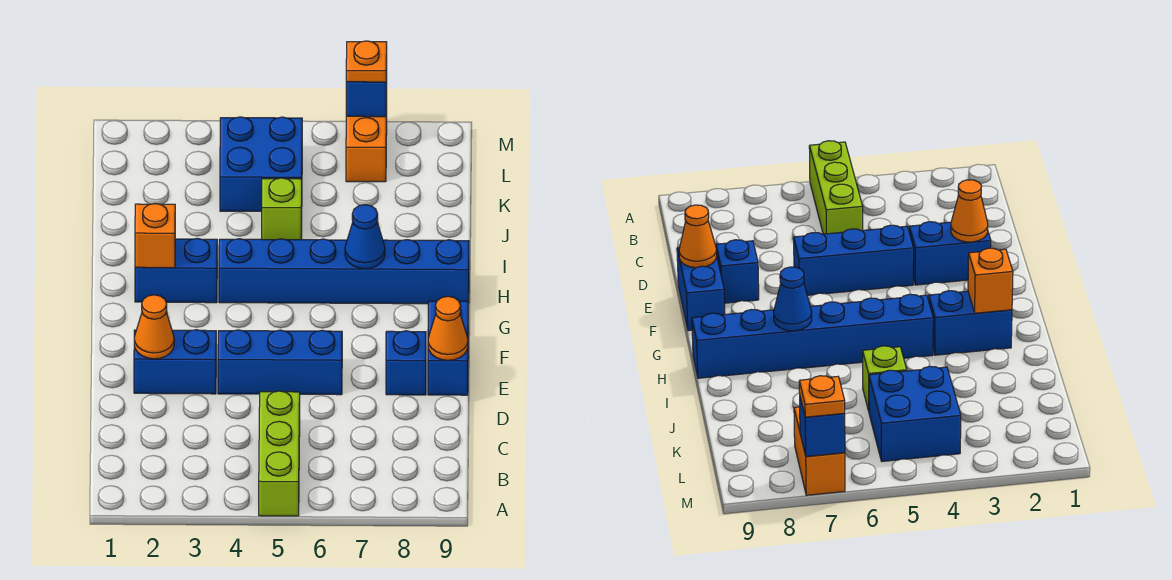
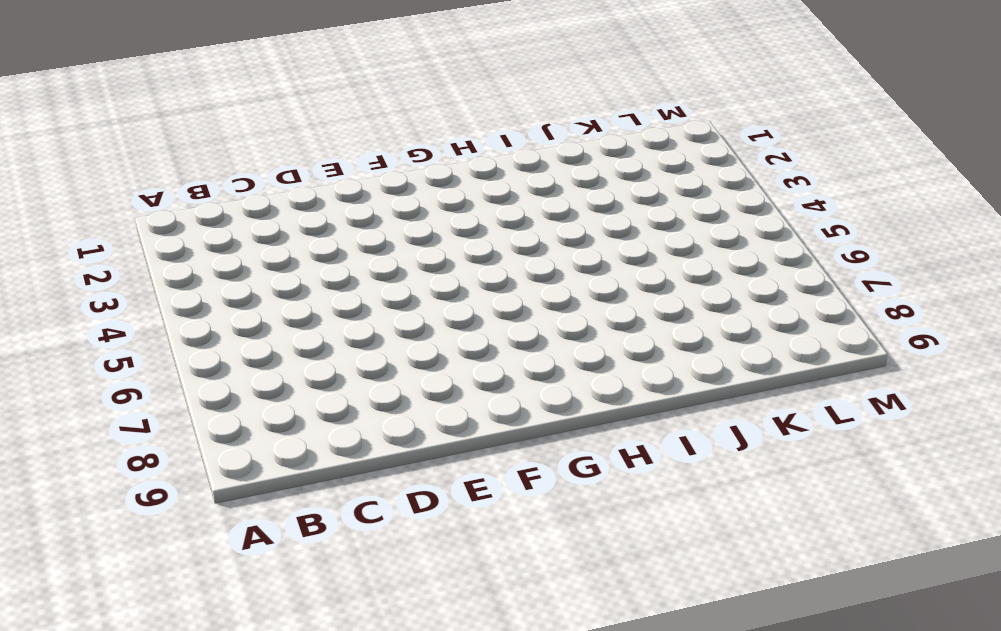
none -> lime 1x3 brick [259,391,300,516]
none -> blue 1x2 brick [134,330,216,394]
none -> blue 1x3 brick [218,330,342,395]

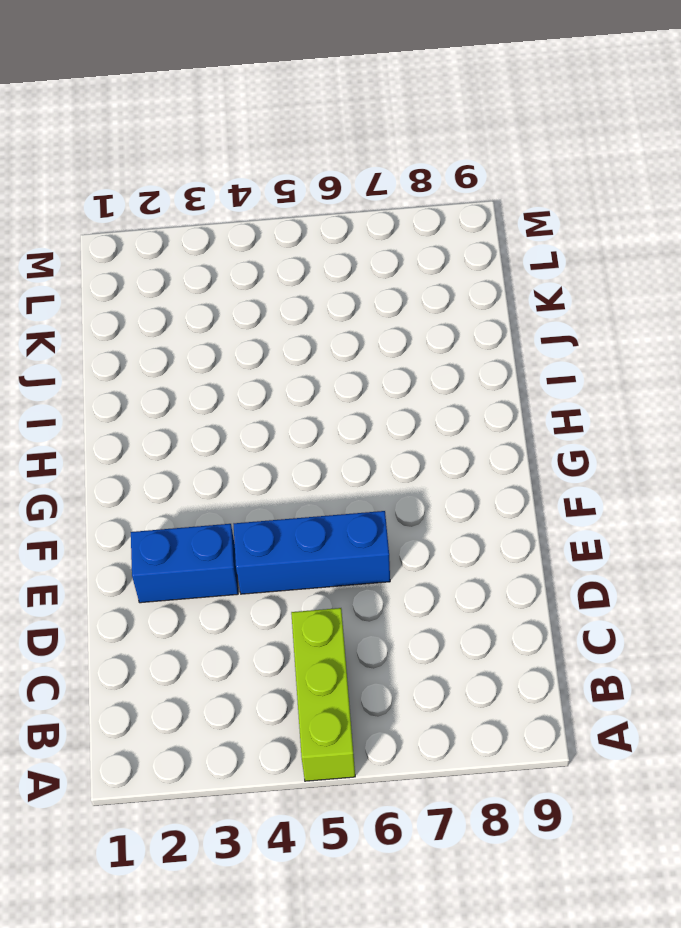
none -> blue 1x1 brick [386,331,426,395]
none -> blue 1x2 brick [428,301,468,395]
none -> blue 1x2 brick [135,238,217,303]

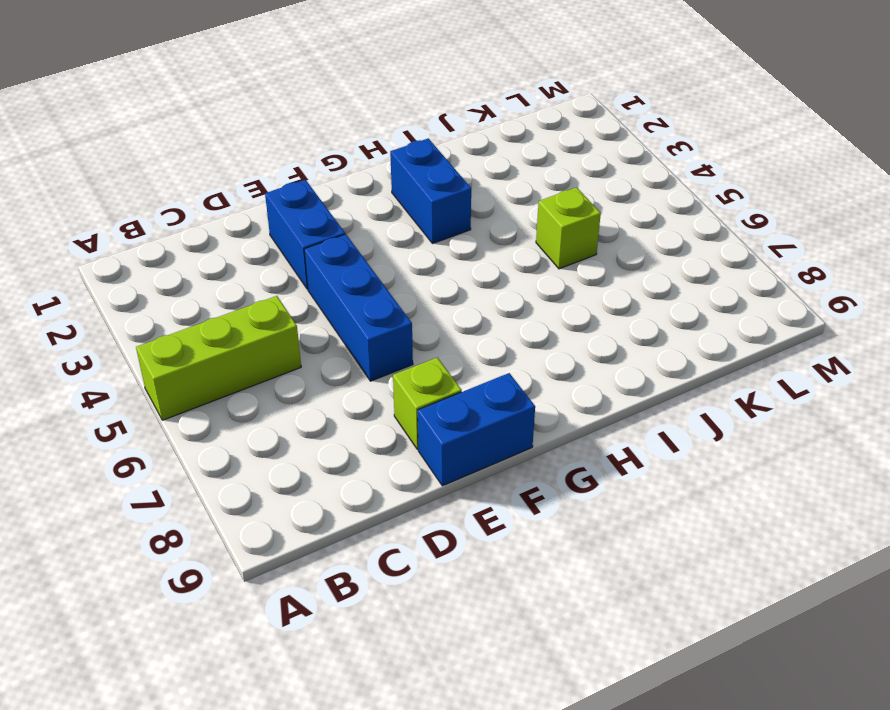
lime 1x1 brick [393,358,462,449] -> blue 1x1 brick [386,331,426,395]
none -> blue 1x6 brick [219,239,469,304]
none -> blue 2x2 brick [220,117,302,212]
none -> orange 1x2 brick [346,101,387,182]

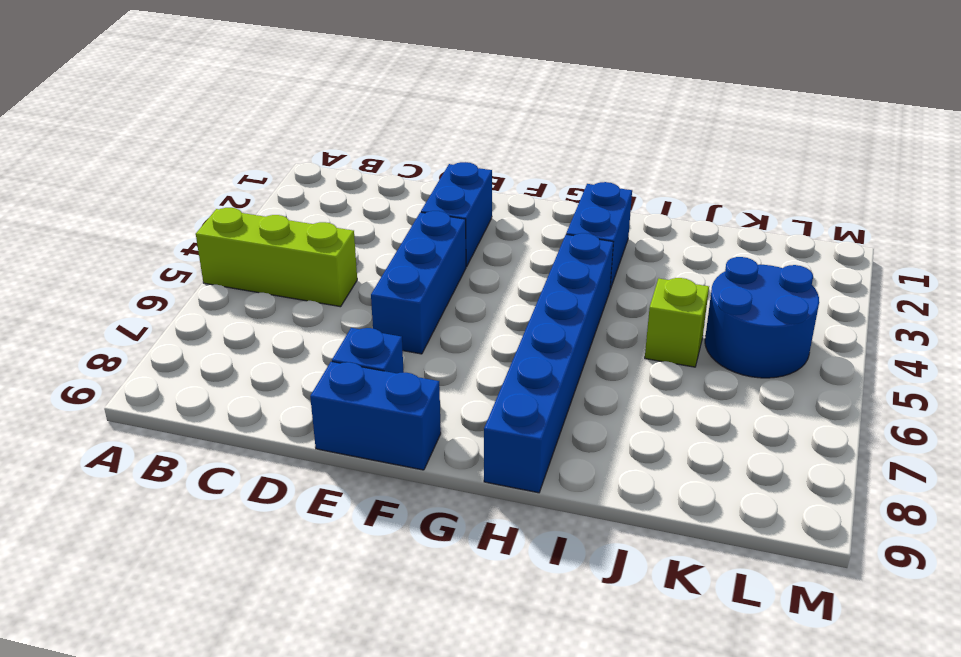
blue 2x2 round brick [705,257,819,378] -> blue 2x2 brick [220,117,302,212]
none -> orange 1x2 brick [346,101,387,182]
none -> orange 1x1 cone [134,295,174,359]
none -> orange 1x1 cone [428,296,468,360]

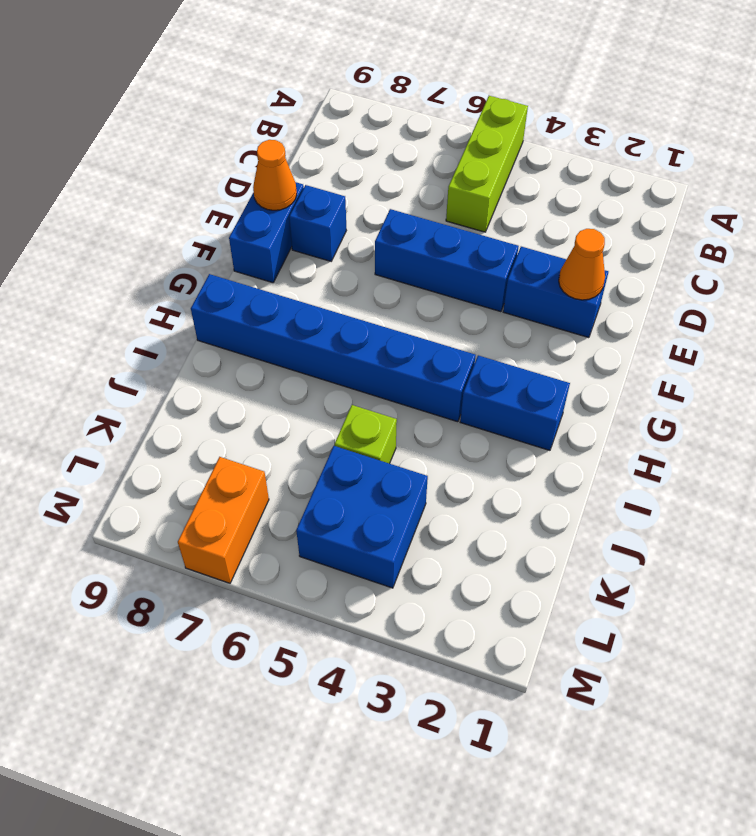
none -> orange 1x1 brick [135,204,175,268]
none -> blue 1x1 cone [345,205,385,269]
none -> blue 1x1 brick [346,66,387,117]

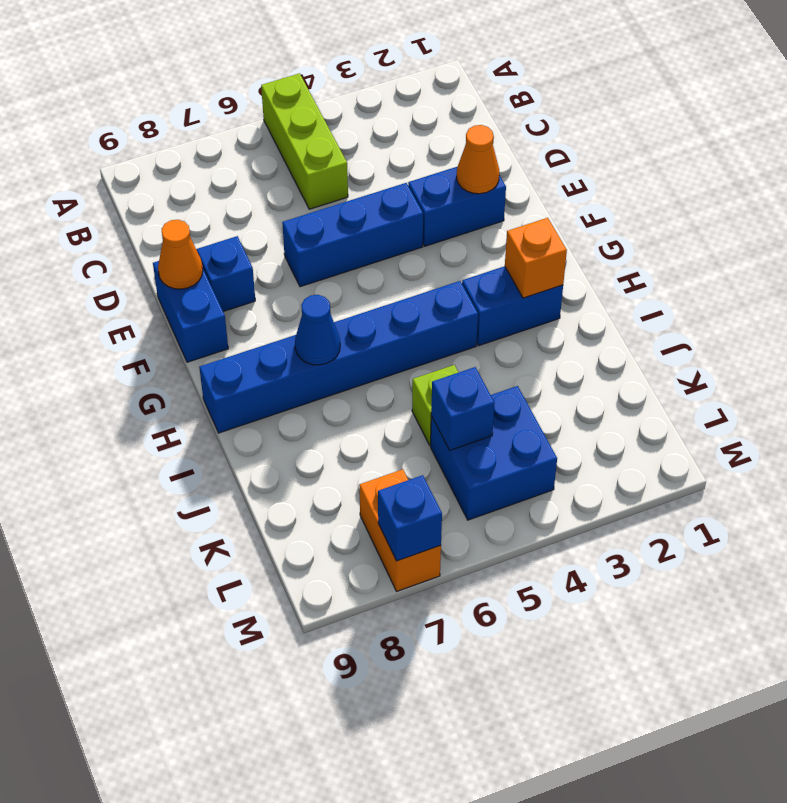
blue 1x1 brick [431,367,494,450] -> none
none -> orange 1x1 plate [346,41,387,82]

